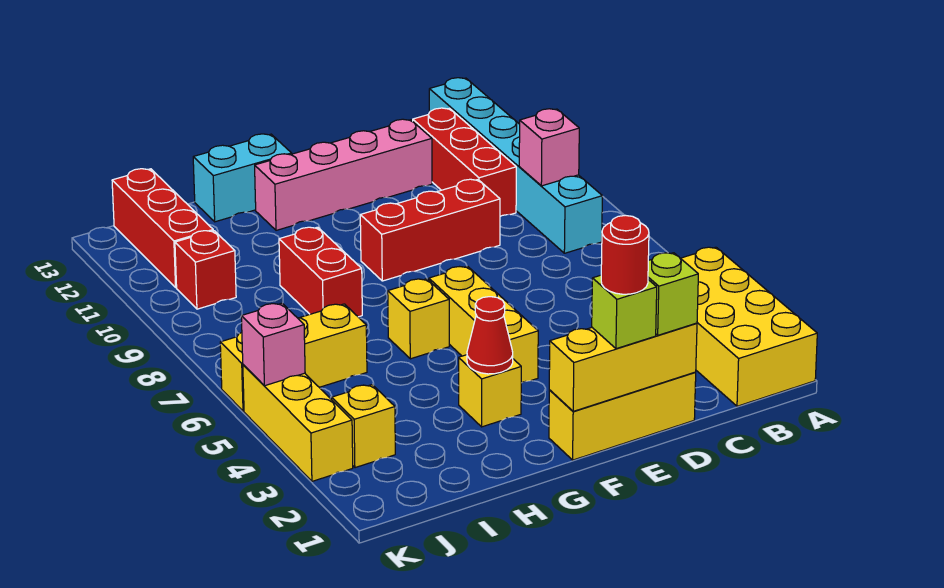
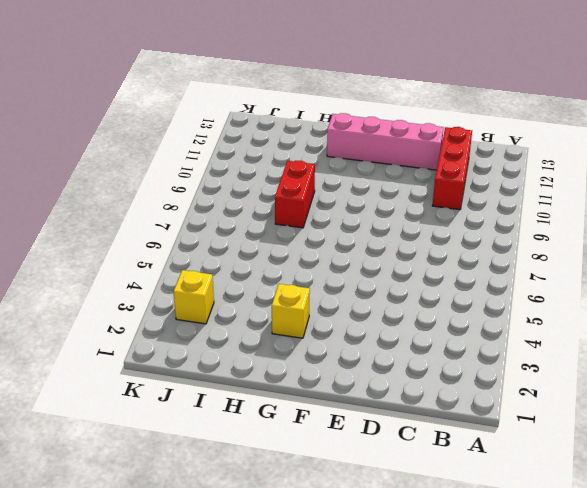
none -> yellow 2x4 brick [681,247,817,406]
none -> cyan 1x6 brick [429,78,602,253]
none -> yellow 1x3 brick [549,372,696,460]

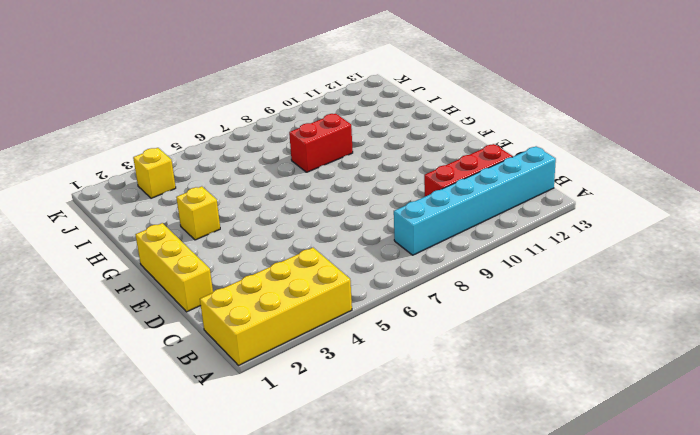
none -> red 1x3 brick [360,179,500,281]
none -> pink 1x4 brick [255,119,432,230]
none -> yellow 1x3 brick [429,266,538,383]

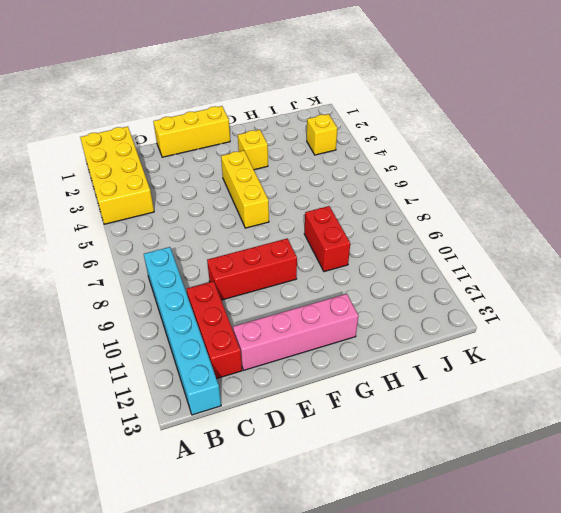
none -> yellow 1x1 brick [388,279,449,359]
none -> cyan 1x2 brick [193,134,292,222]
none -> yellow 1x3 brick [220,304,367,411]

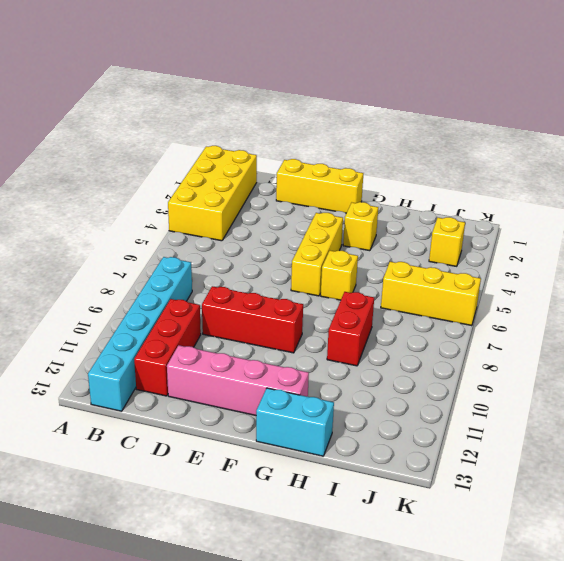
none -> red 1x1 brick [175,231,236,309]
none -> red 1x3 brick [112,169,213,288]
none -> yellow 1x3 brick [243,365,353,481]

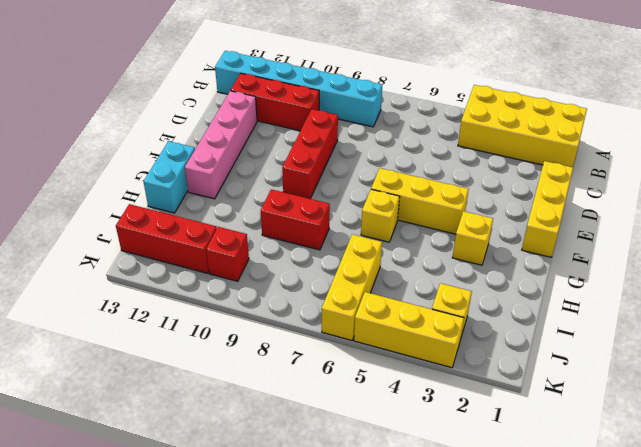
none -> pink 1x1 brick [519,109,579,186]
none -> yellow 1x3 brick [549,323,697,411]
none -> red 1x1 cone [467,297,513,374]

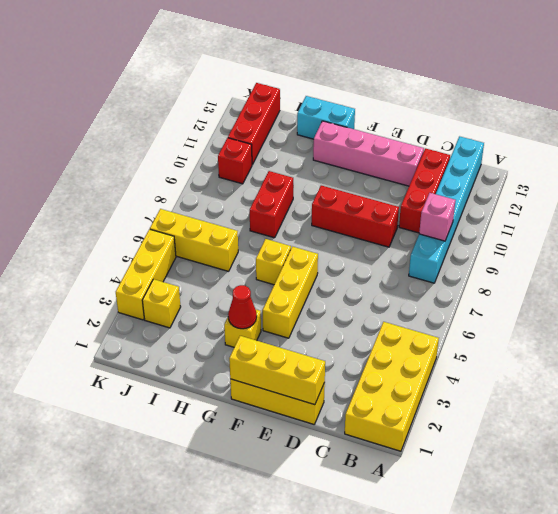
none -> pink 1x1 brick [241,303,305,386]
none -> lime 1x1 brick [648,253,698,335]
none -> lime 1x1 brick [592,275,657,349]

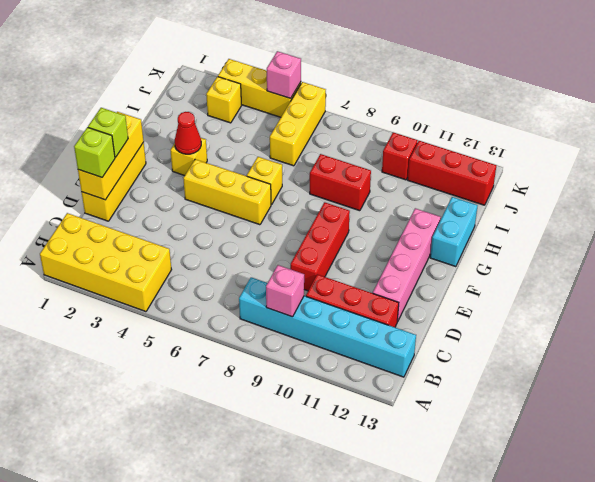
none -> red 1x1 round brick [601,215,649,294]

